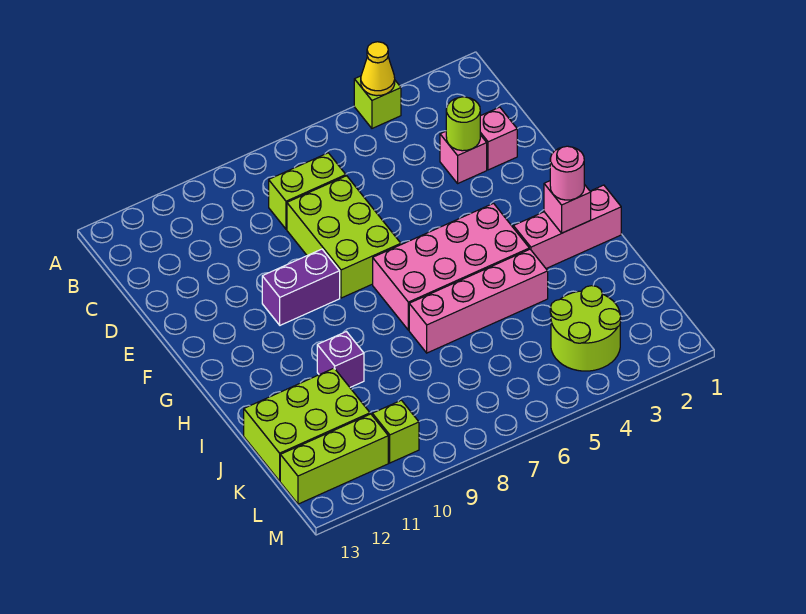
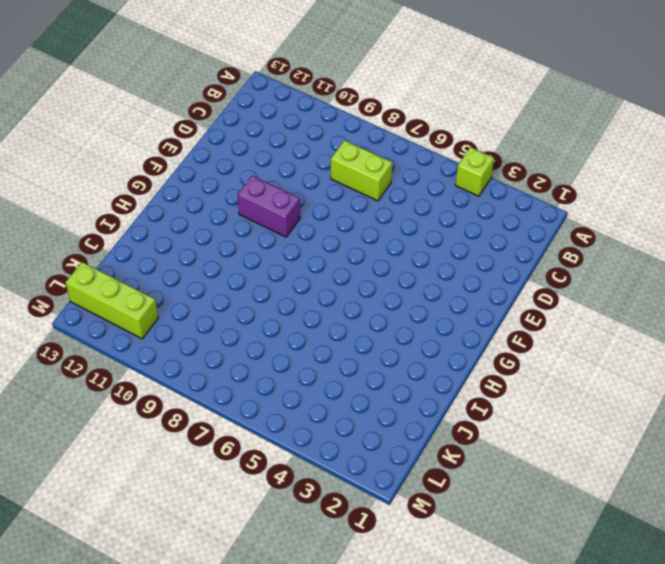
none -> pink 1x1 brick [480,107,517,170]
none -> pink 1x1 brick [440,131,487,183]
none -> lime 2x3 brick [287,176,401,298]

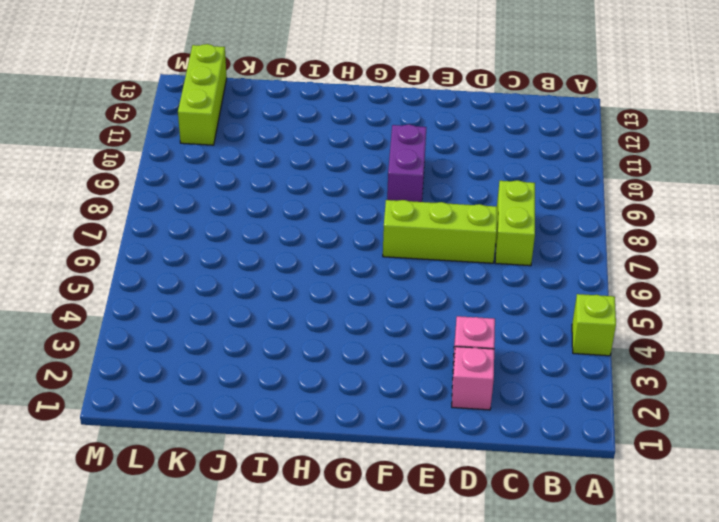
lime 1x3 brick [383,200,497,263] -> lime 2x3 brick [287,176,401,298]
none -> pink 2x4 brick [373,203,529,330]
none -> pink 1x3 brick [513,185,621,268]
none -> pink 1x4 brick [409,249,548,353]

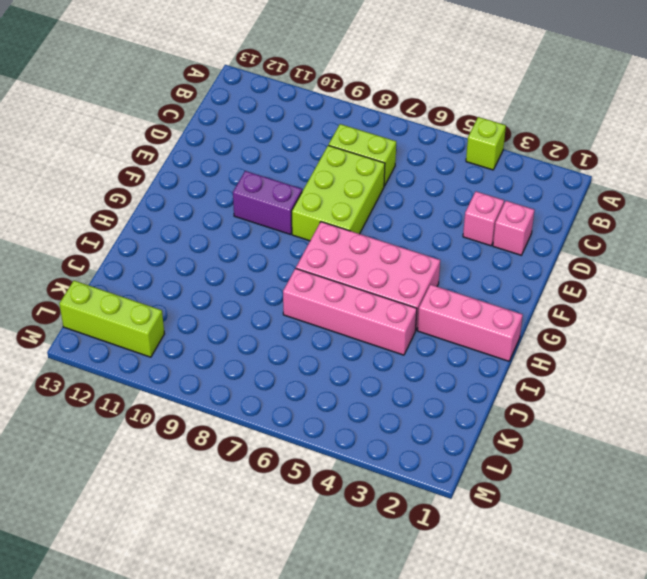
none -> purple 1x1 brick [317,332,364,387]
none -> lime 2x3 brick [244,368,370,481]
none -> lime 2x2 round brick [550,286,621,371]

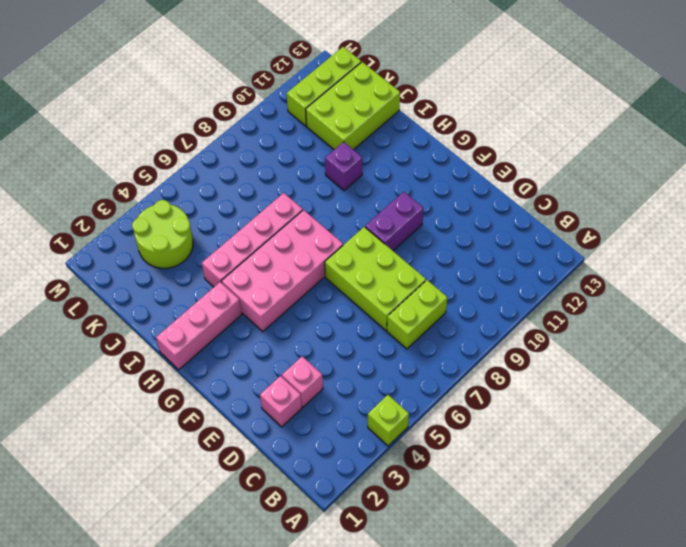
none -> lime 1x1 brick [372,400,419,463]
none -> yellow 1x1 cone [361,42,395,96]
none -> lime 1x1 round brick [446,97,480,151]

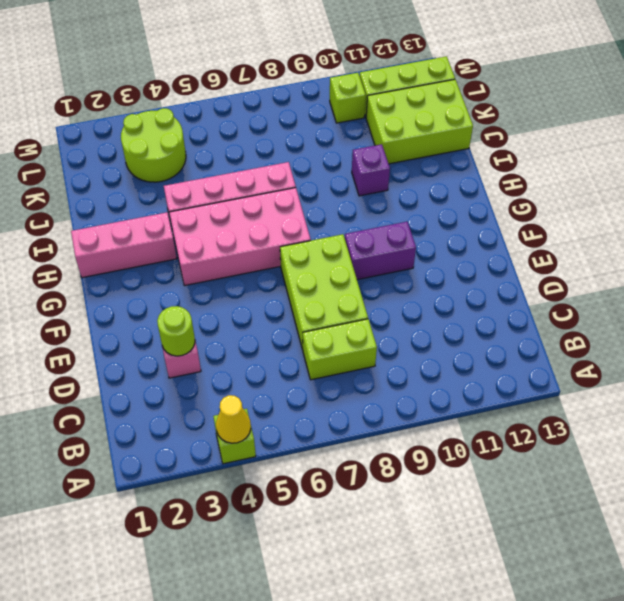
none -> pink 1x1 brick [480,107,517,170]
none -> pink 1x1 brick [544,181,591,233]
none -> pink 1x1 round brick [550,146,584,200]

